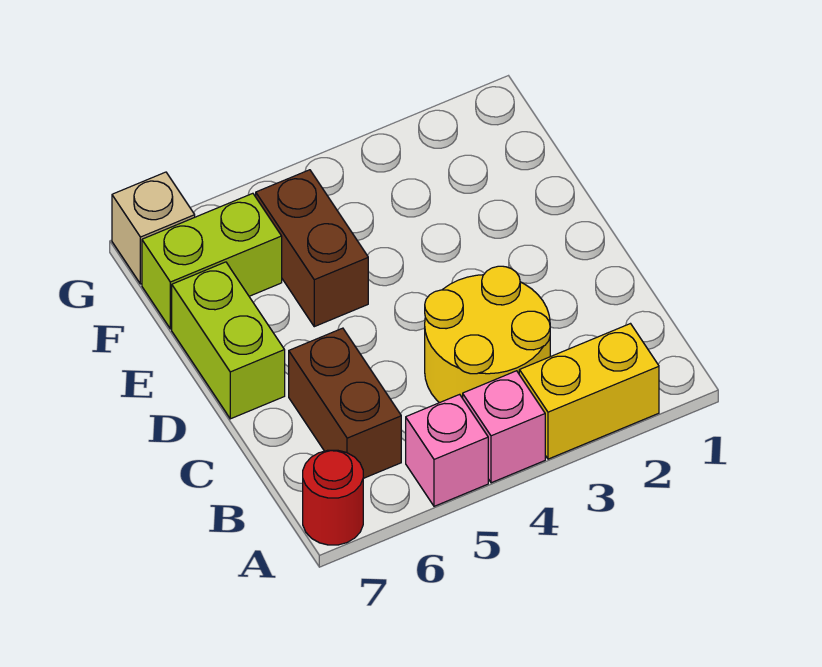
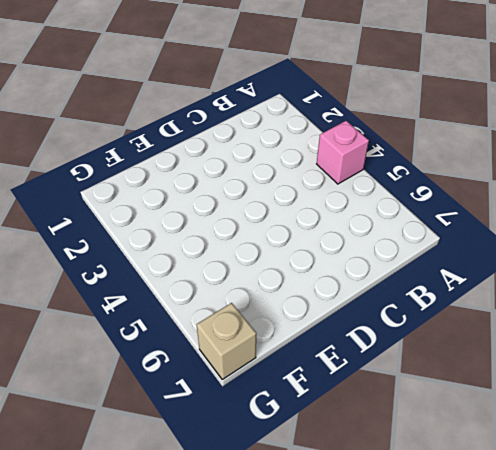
none -> yellow 1x2 brick [519,324,659,459]
none -> pink 1x1 brick [406,394,488,506]

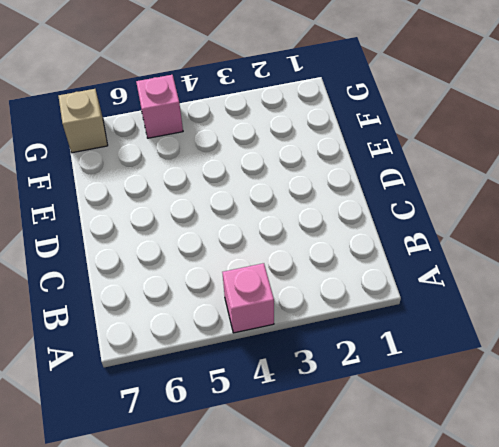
pink 1x1 brick [136,75,183,138] -> pink 1x1 brick moved to [406,394,488,506]
none -> yellow 1x2 brick [519,324,659,459]
none -> red 1x1 round brick [303,450,363,545]

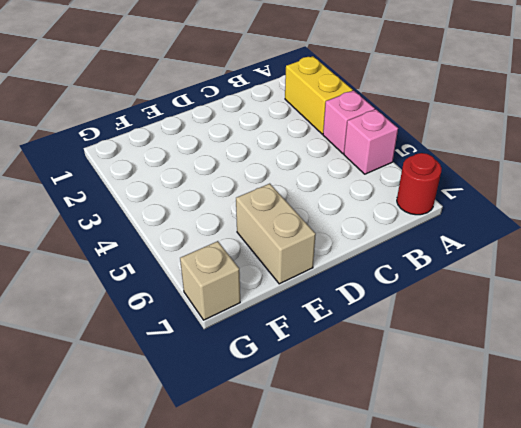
tan 1x2 brick [236,184,316,284] -> lime 1x2 brick [172,262,285,419]
none -> yellow 2x2 round brick [425,266,550,403]
none -> brown 1x2 brick [289,328,401,478]

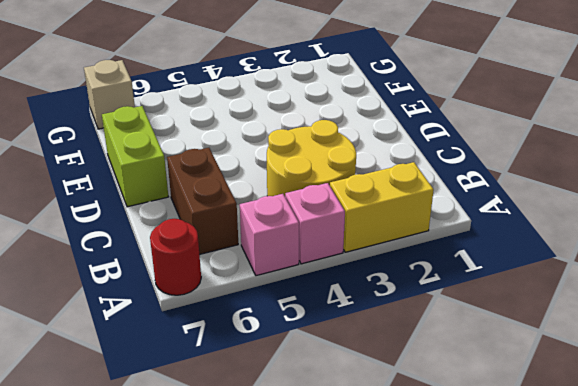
none -> brown 1x2 brick [256,170,368,327]
none -> lime 1x2 brick [142,193,282,329]

